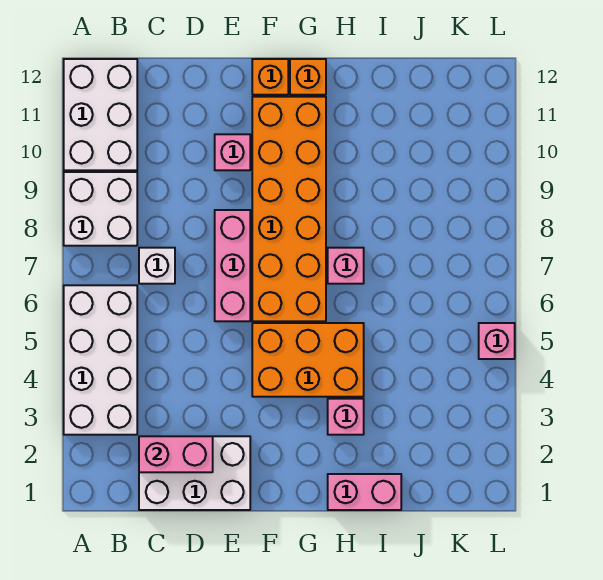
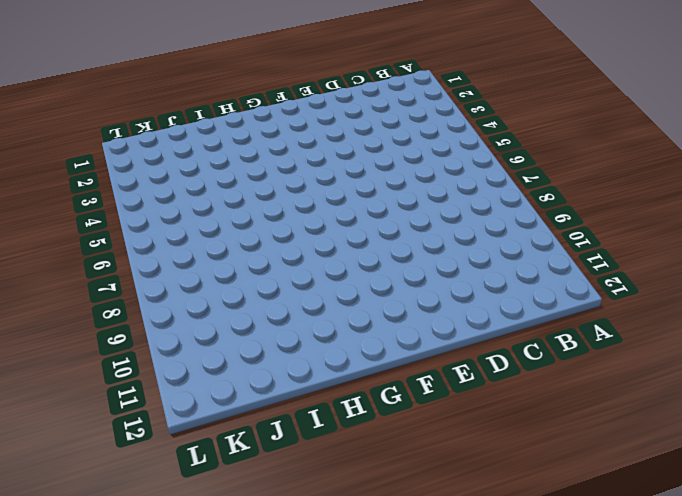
none -> white 2x4 brick [64,285,137,435]
none -> white 2x2 brick [64,172,137,246]
none -> white 2x3 brick [64,59,137,170]

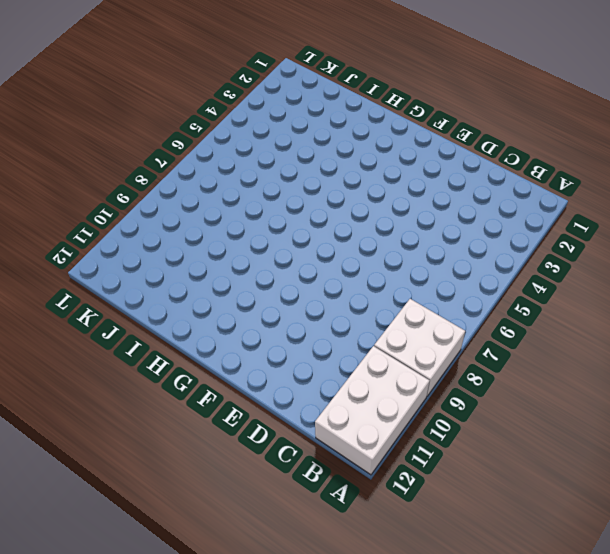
none -> white 2x4 brick [64,285,137,435]
none -> white 2x3 brick [139,436,250,510]
none -> white 1x1 brick [139,248,175,284]

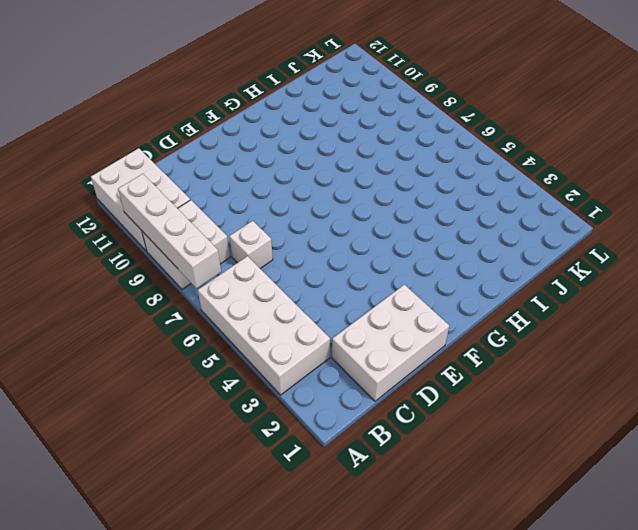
white 1x4 brick [118,174,221,288] -> none
none -> pink 1x3 brick [215,210,250,321]
none -> pink 1x1 brick [215,134,250,170]
none -> orange 2x3 brick [252,323,364,397]

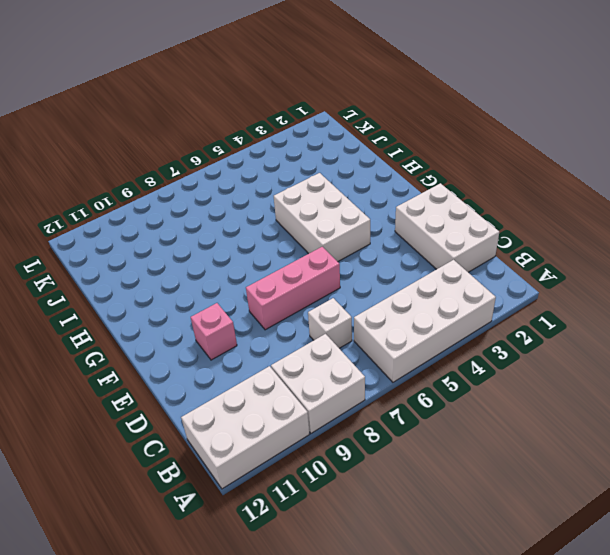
white 2x3 brick [274,173,370,262] -> orange 2x3 brick [252,323,364,397]
none -> orange 2x6 brick [252,97,326,321]
none -> orange 1x1 brick [252,59,288,95]
none -> orange 1x1 brick [290,59,326,95]

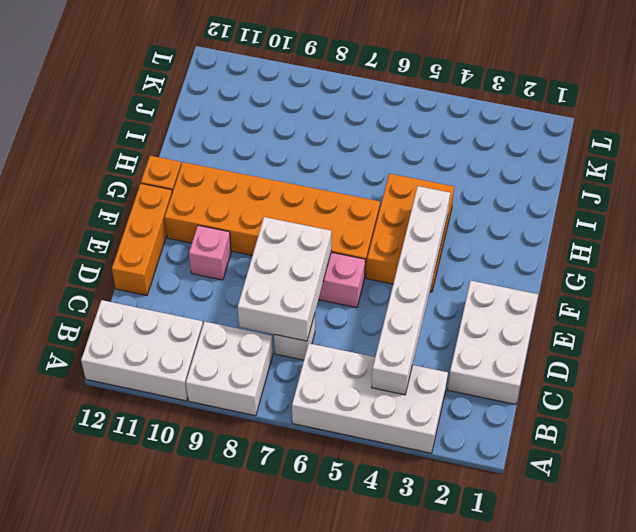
white 1x6 brick [372,186,450,395] -> none
white 2x3 brick [238,217,331,341] -> none
orange 1x3 brick [112,184,172,295] -> orange 1x1 brick [252,59,288,95]
none -> pink 1x2 brick [328,474,401,510]
none -> pink 1x1 brick [328,399,364,435]
none -> pink 1x1 brick [328,248,364,284]

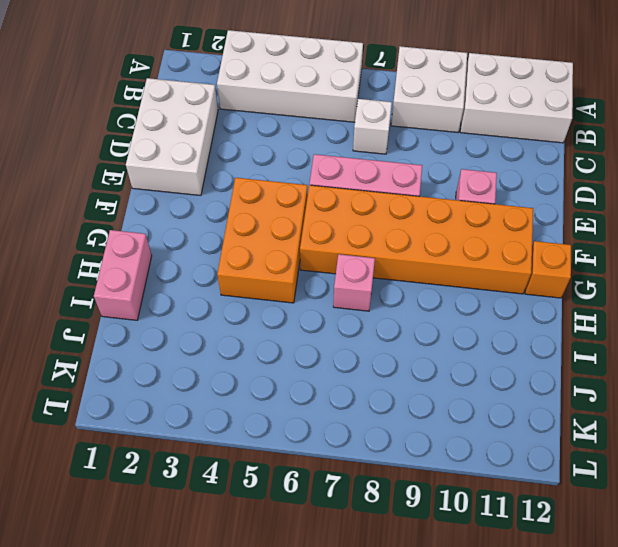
none -> orange 1x1 brick [252,59,288,95]
none -> pink 1x1 brick [328,399,364,435]
none -> pink 1x1 brick [479,323,515,359]

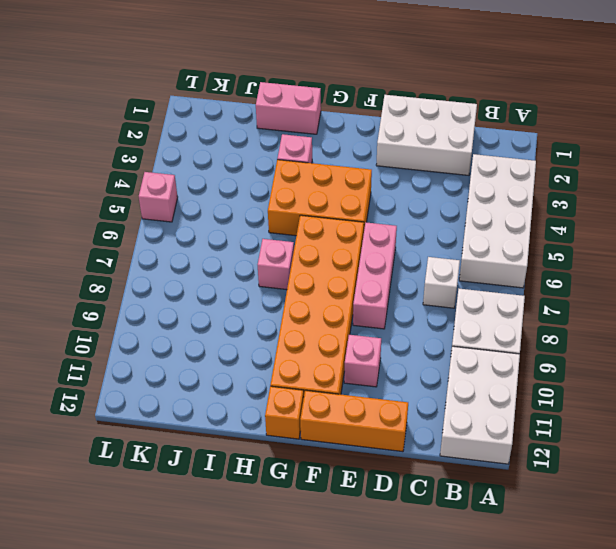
orange 1x3 brick [300,390,408,452] -> orange 1x1 brick [252,59,288,95]
none -> pink 1x2 brick [139,436,213,472]

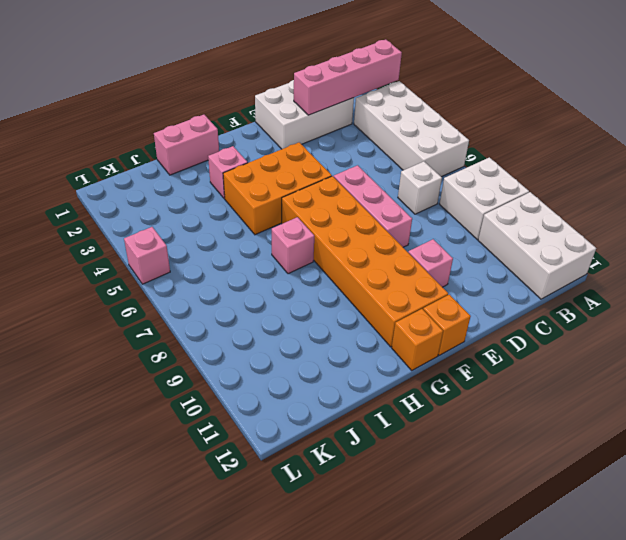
pink 1x4 brick [294,39,402,115] -> pink 1x2 brick [139,436,213,472]

